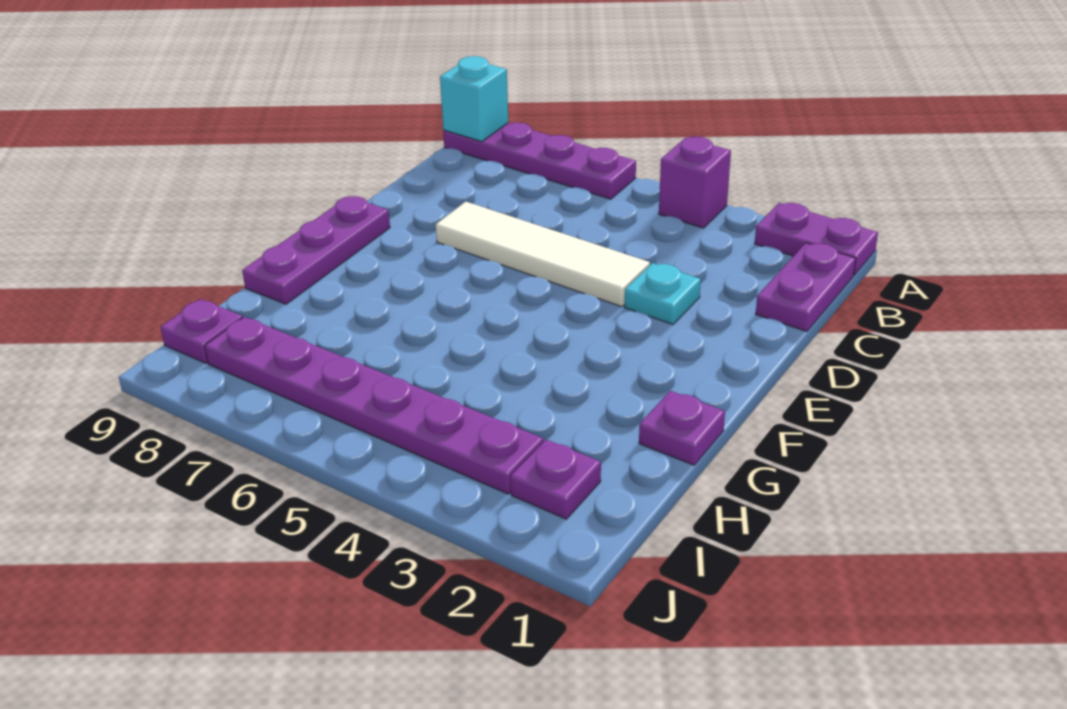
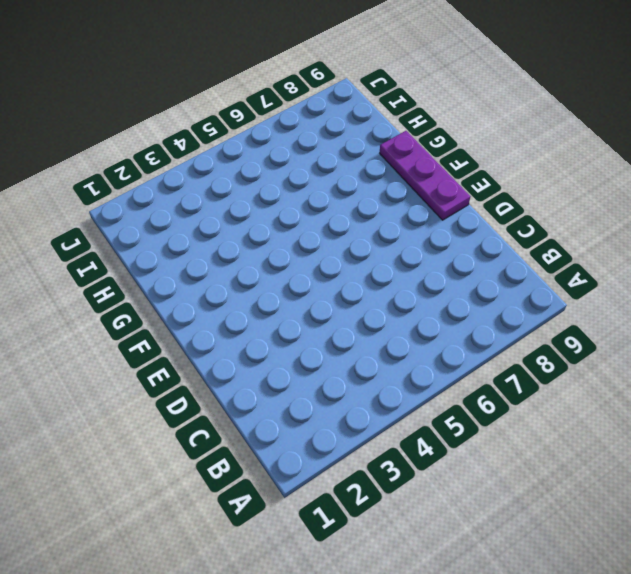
none -> purple 1x2 plate [755,203,878,275]
none -> purple 1x1 brick [659,137,731,228]
none -> purple 1x4 plate [443,123,636,199]

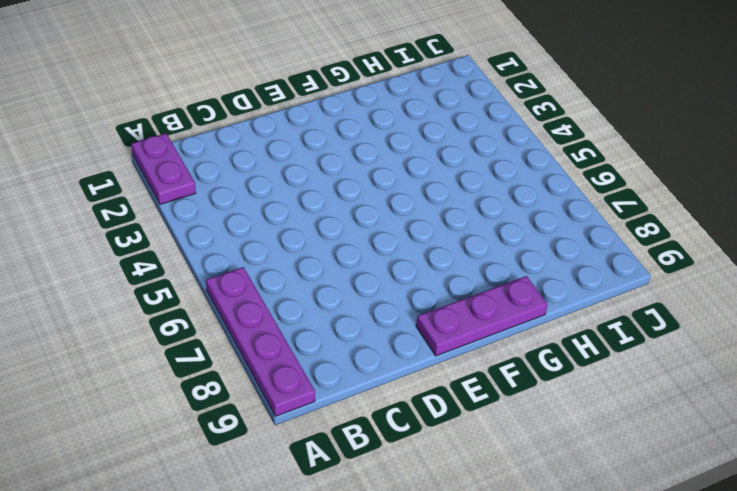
none -> purple 1x1 brick [659,137,731,228]
none -> purple 1x2 plate [756,243,856,332]
none -> cyan 1x1 plate [625,263,701,324]

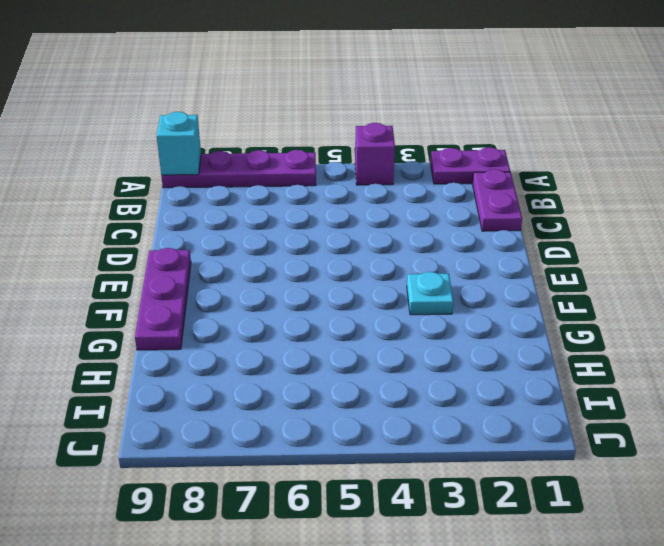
cyan 1x1 plate [407,272,453,315] -> cyan 1x1 plate moved to [625,263,701,324]
none -> white 1x4 tile [436,202,650,307]
none -> purple 1x1 plate [639,391,725,465]
none -> purple 1x1 plate [511,440,601,519]

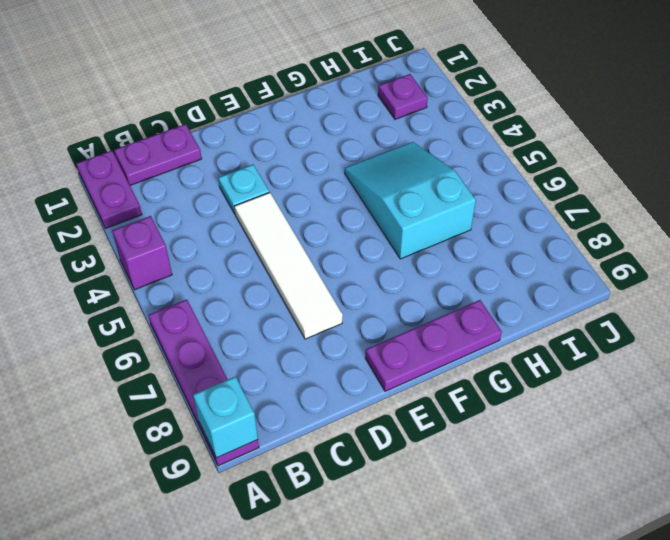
cyan 2x3 slope [345,142,476,259] -> none
none -> purple 1x1 plate [639,391,725,465]
none -> purple 1x6 plate [205,317,543,494]
none -> purple 1x1 plate [161,299,242,363]

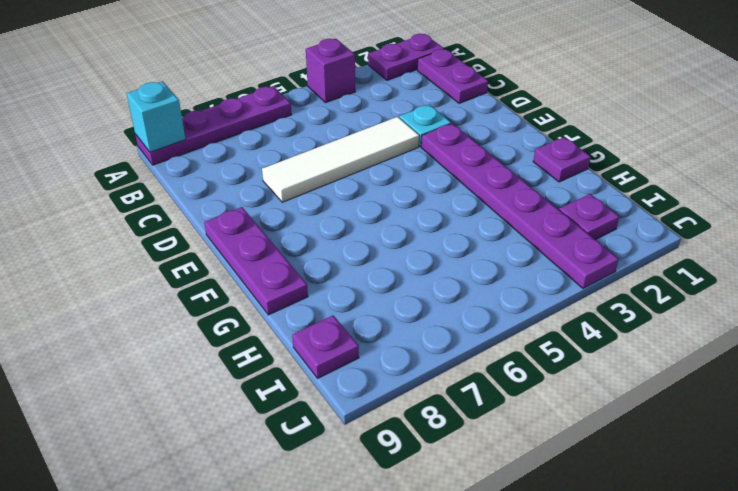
purple 1x6 plate [421,123,619,289] -> purple 1x6 plate turned to [205,317,543,494]

